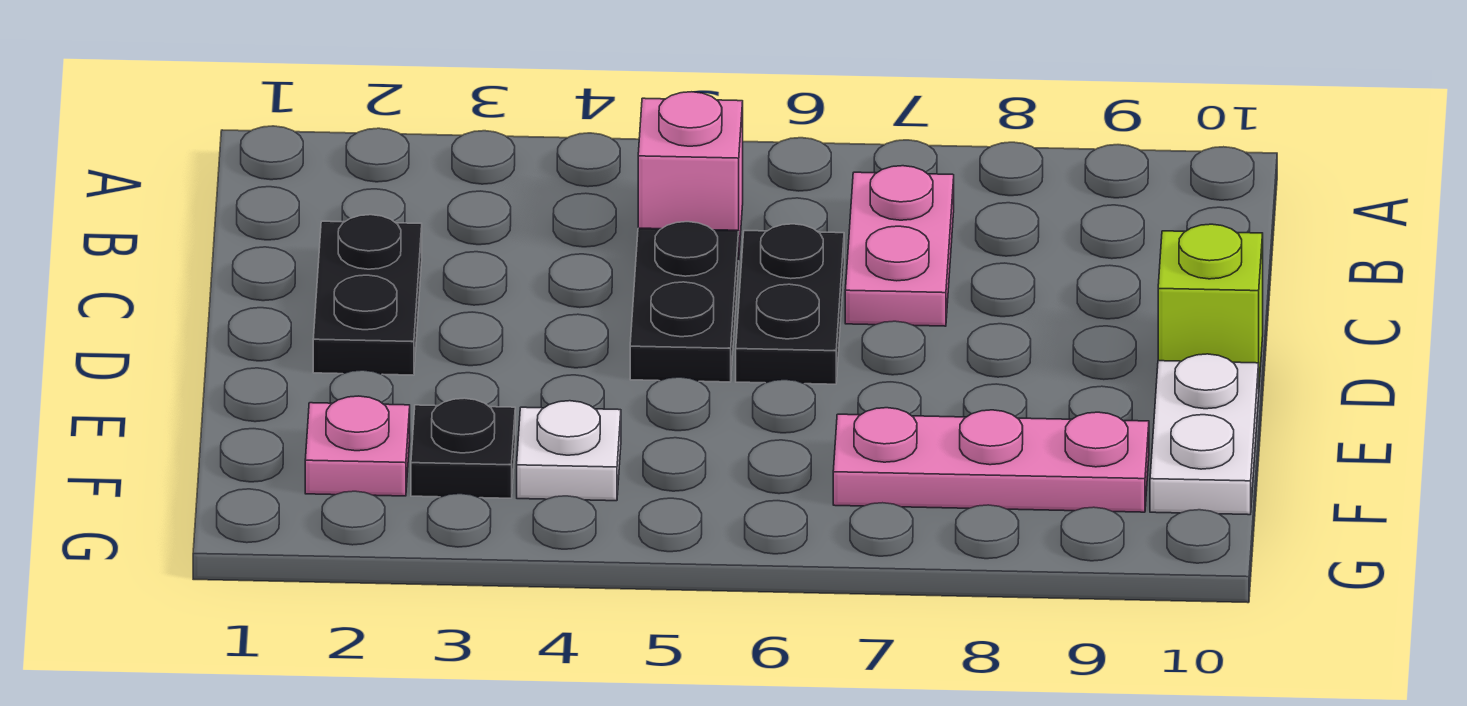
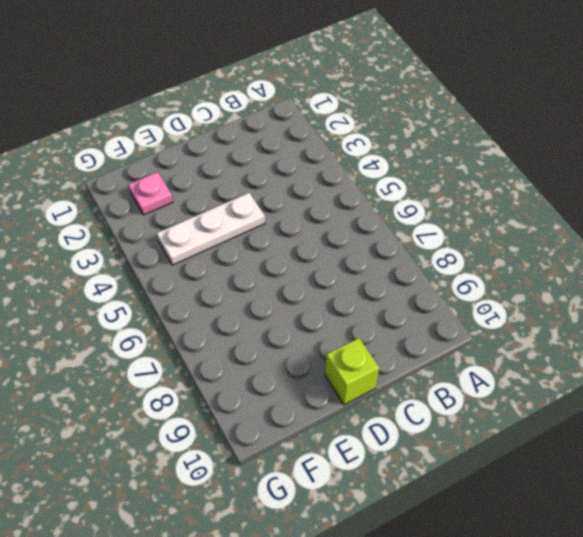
white 1x3 plate [157,193,265,265] -> white 1x1 plate [517,401,621,501]
none -> pink 1x1 brick [638,92,743,250]
none -> pink 1x2 plate [845,166,954,326]

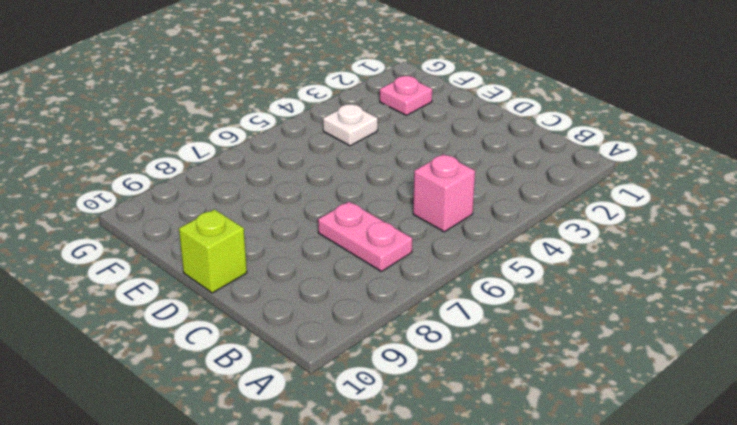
none -> black 1x2 plate [313,215,422,375]
none -> black 1x2 plate [630,222,739,382]

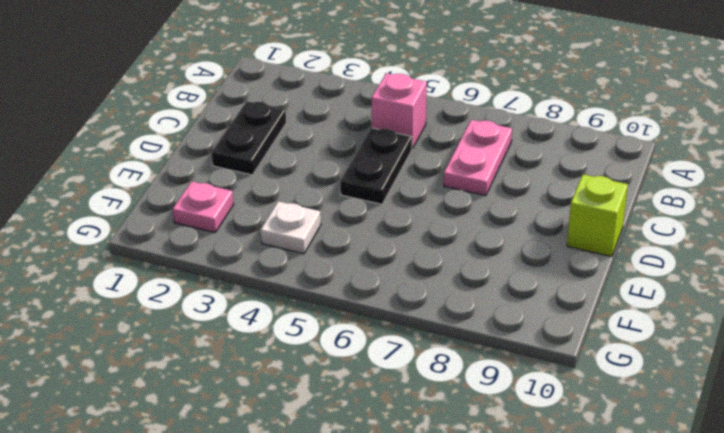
none -> black 1x2 plate [736,224,844,384]
none -> white 1x2 plate [1150,354,1259,515]

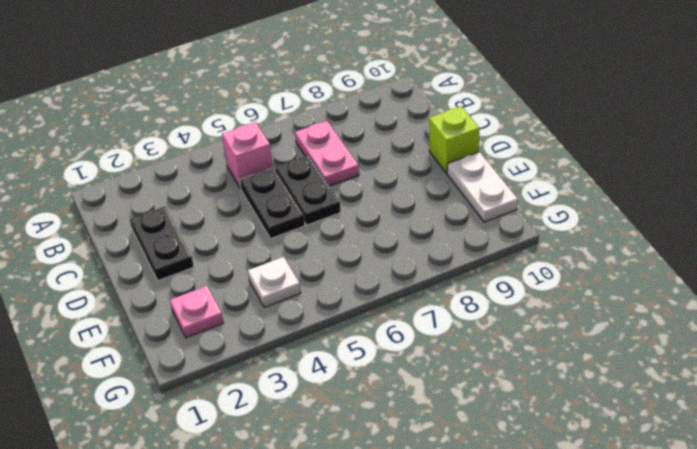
none -> black 1x1 plate [411,398,515,498]
none -> pink 1x3 plate [833,408,1149,512]

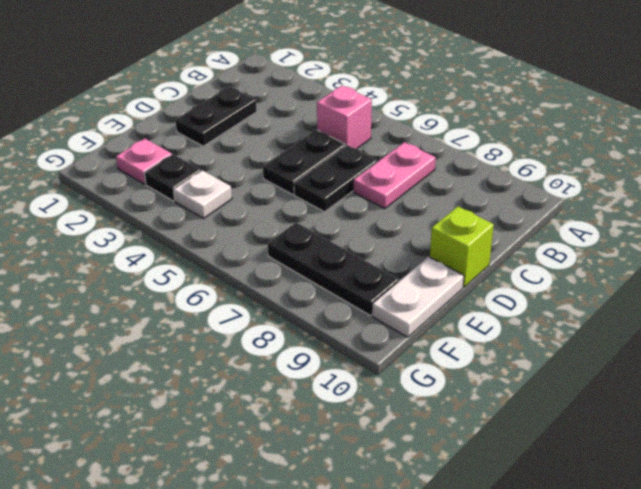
black 1x3 plate [268,222,399,316] -> pink 1x3 plate [833,408,1149,512]

